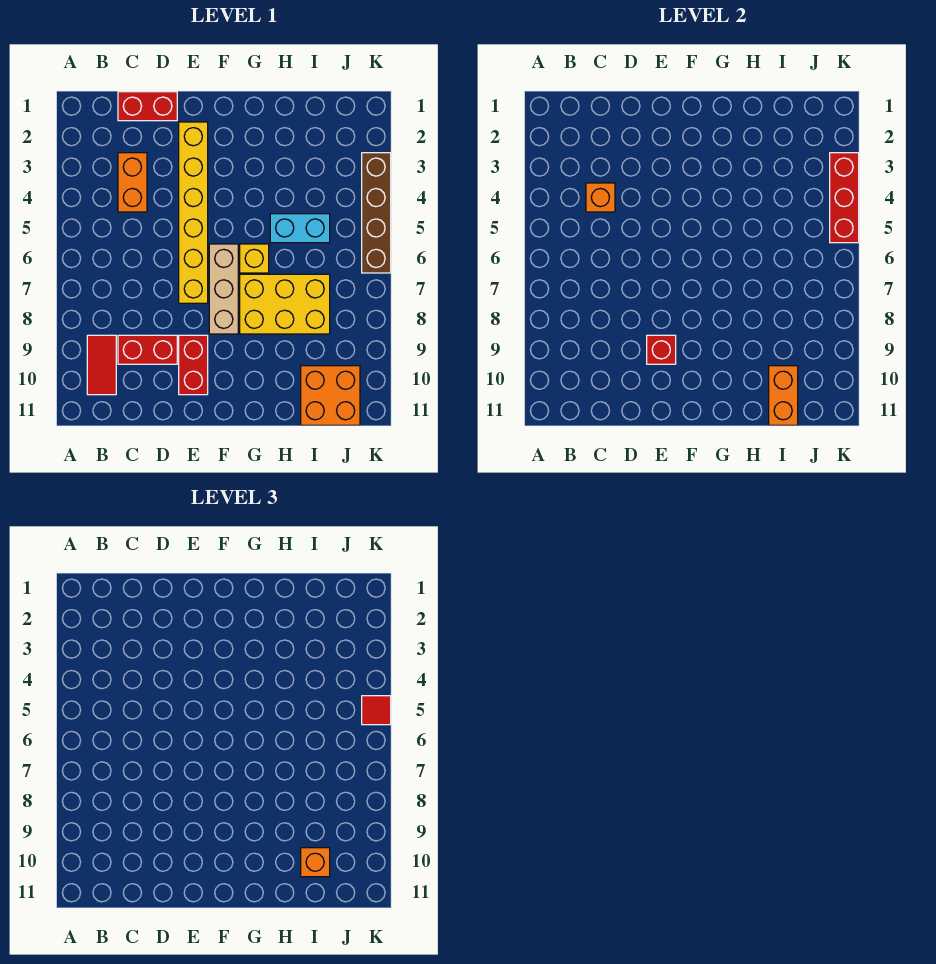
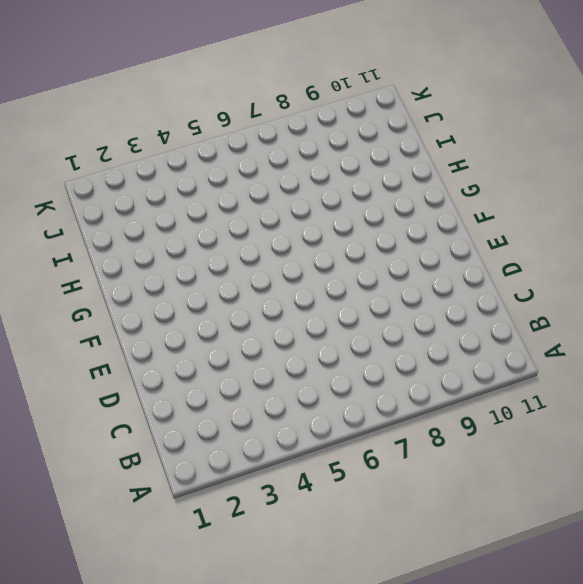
none -> red 1x2 tile [87,335,116,395]
none -> red 1x2 brick [118,92,177,121]
none -> orange 1x2 brick [118,153,147,212]

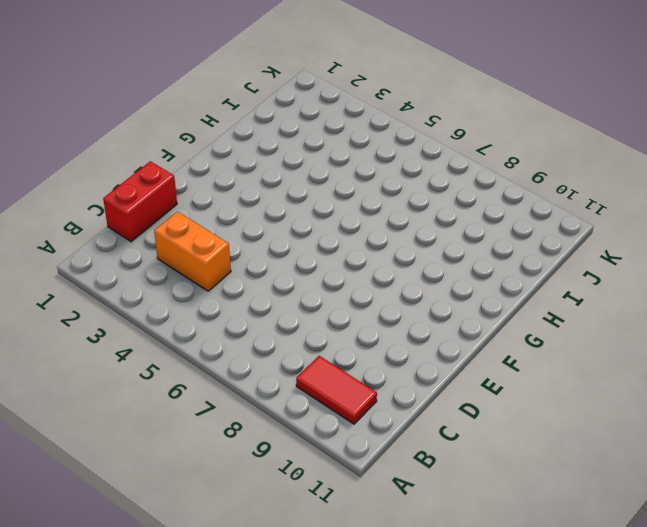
none -> red 1x2 brick [118,335,177,364]
none -> yellow 1x6 brick [179,122,208,303]
none -> red 1x2 brick [179,335,208,395]

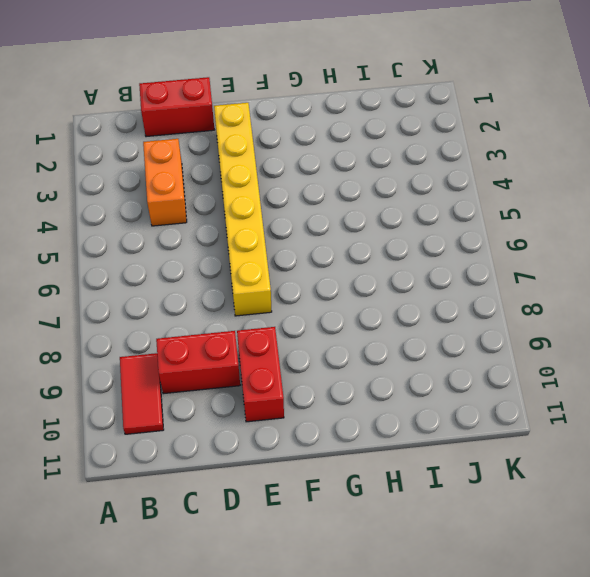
none -> tan 1x3 brick [209,244,238,334]
none -> yellow 1x1 brick [240,244,269,273]
none -> yellow 2x3 brick [240,274,330,334]

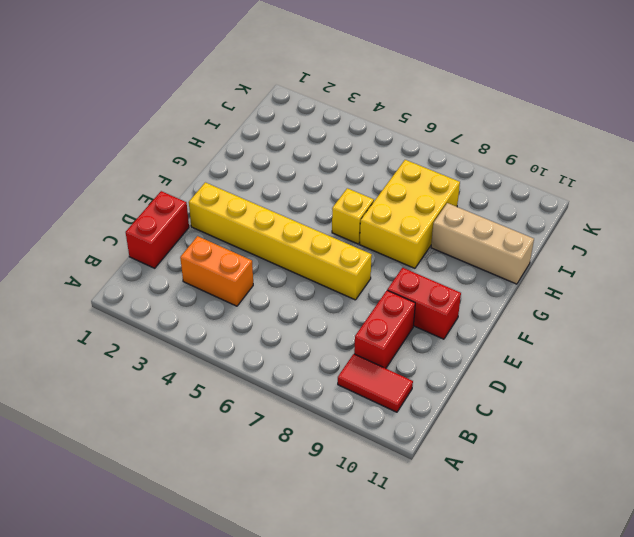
tan 1x3 brick [431,203,534,284] -> tan 1x3 brick moved to [209,244,238,334]
none -> cyan 1x2 brick [270,214,330,243]
none -> orange 2x2 brick [301,366,360,425]
none -> brown 1x4 brick [362,153,391,273]

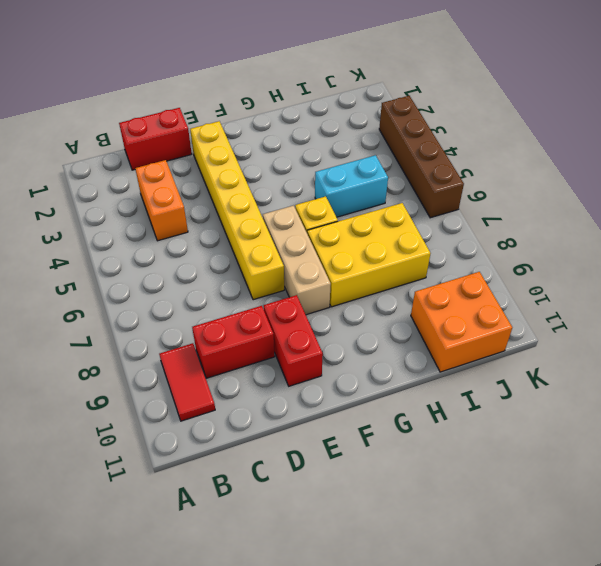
none -> orange 1x1 brick [586,183,615,212]
none -> red 1x1 brick [647,335,676,364]
none -> orange 1x2 brick [769,366,798,425]

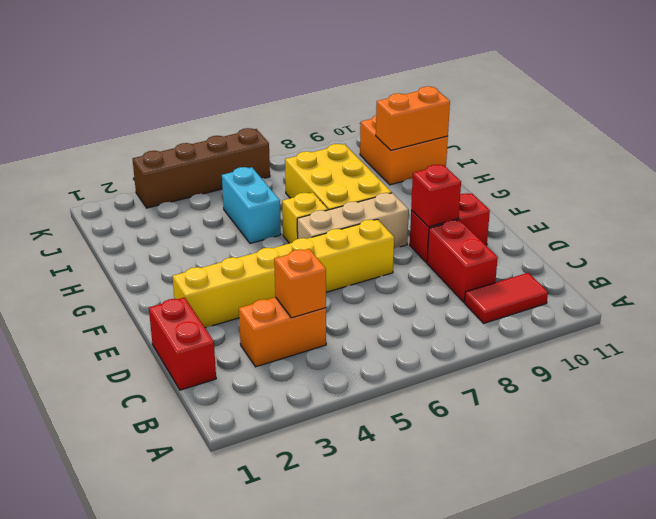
none -> red 1x3 brick [830,153,859,243]
none -> orange 1x1 brick [301,848,330,877]
none -> red 1x1 tile [362,696,391,725]

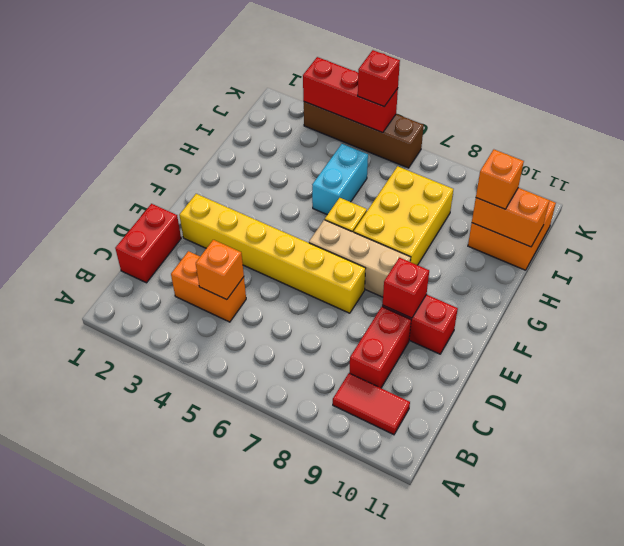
red 1x1 brick [358,50,400,106] -> red 1x1 tile [362,696,391,725]

